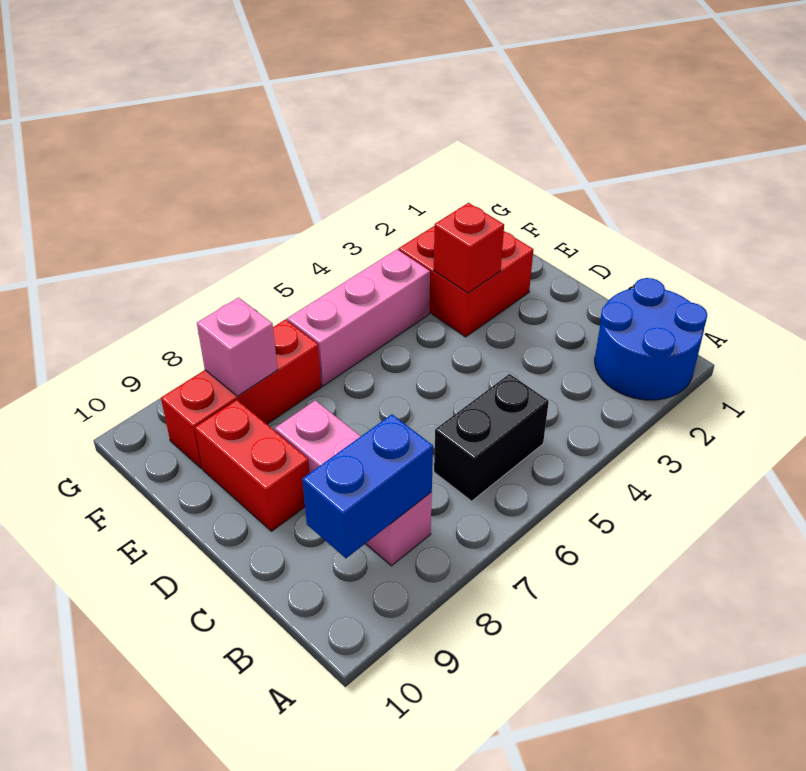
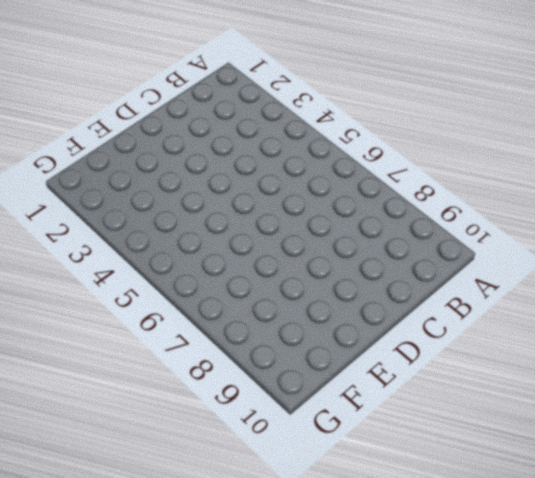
none -> blue 2x2 round brick [595,278,707,400]
none -> black 1x2 brick [434,374,549,501]

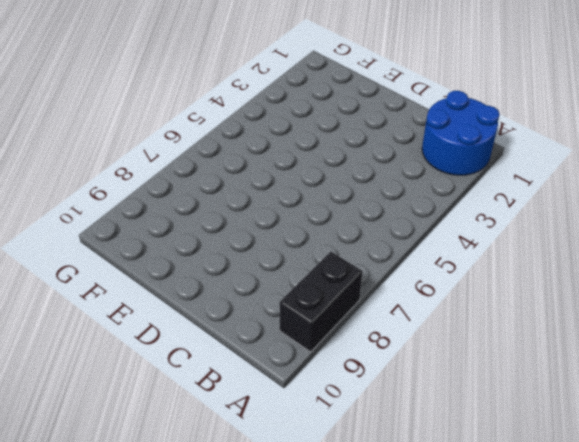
black 1x2 brick [279,252,362,352] -> black 1x2 brick moved to [434,374,549,501]
none -> pink 1x3 brick [275,400,432,566]
none -> red 1x2 brick [195,400,310,531]

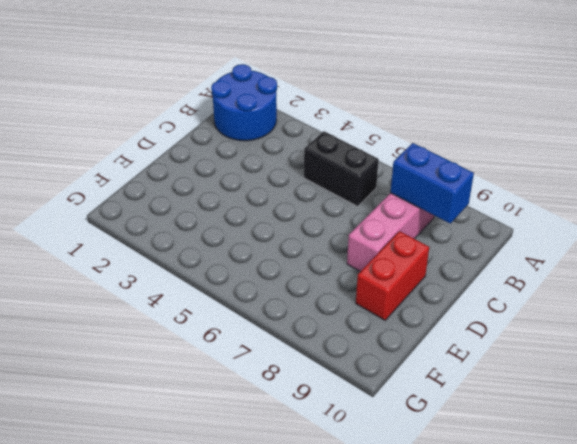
none -> red 2x2 brick [399,226,534,337]
none -> pink 1x3 brick [287,249,430,386]

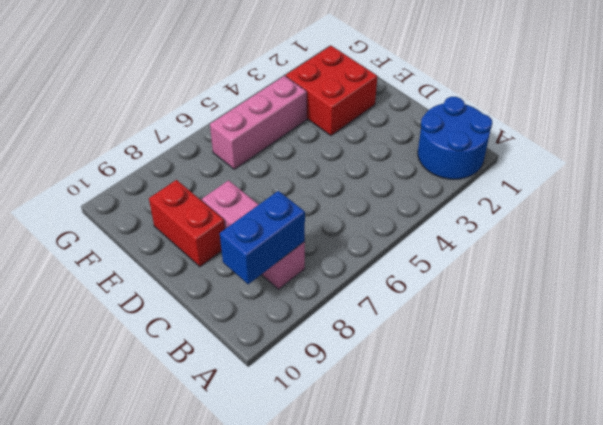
none -> black 1x2 brick [434,374,549,501]
none -> red 1x3 brick [161,319,321,468]

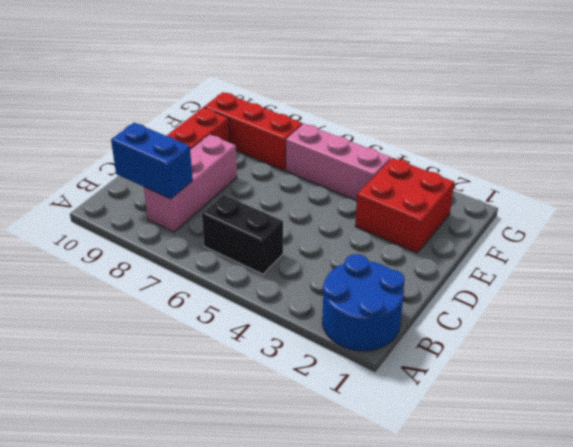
none -> red 1x1 brick [434,203,504,293]
none -> pink 1x1 brick [197,298,278,396]

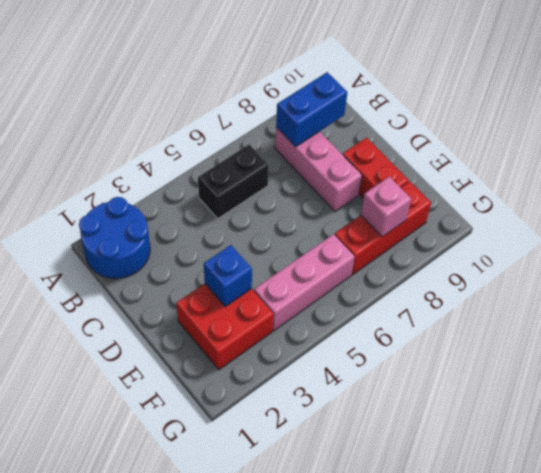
blue 1x1 brick [204,245,252,307] -> red 1x1 brick [434,203,504,293]

